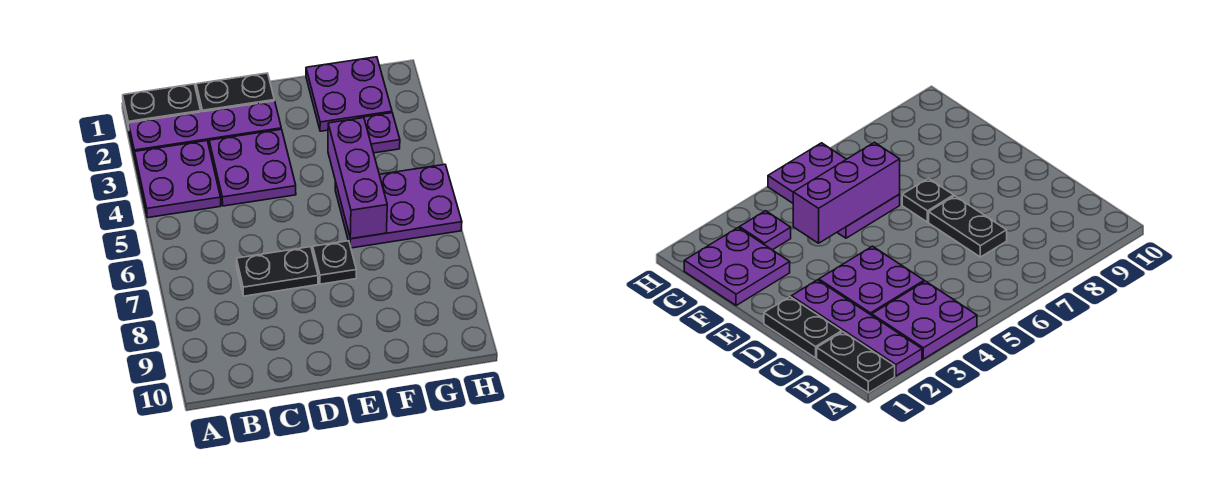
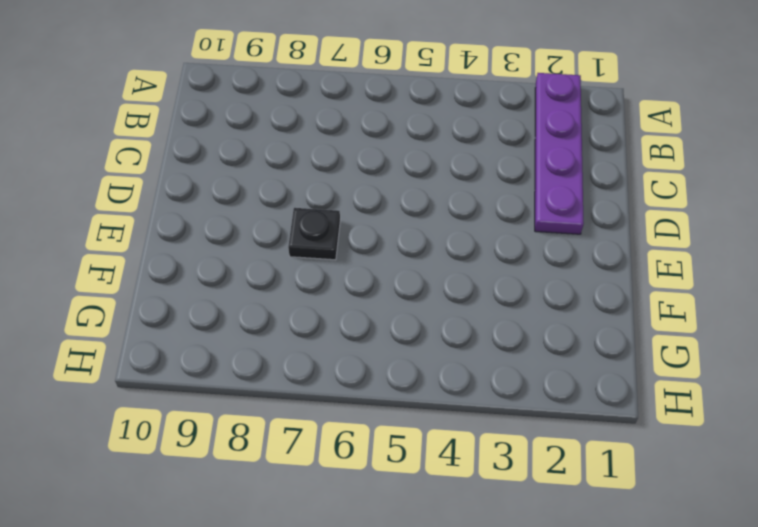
none -> black 1x2 plate [123,84,201,129]
none -> purple 2x2 plate [135,141,221,218]

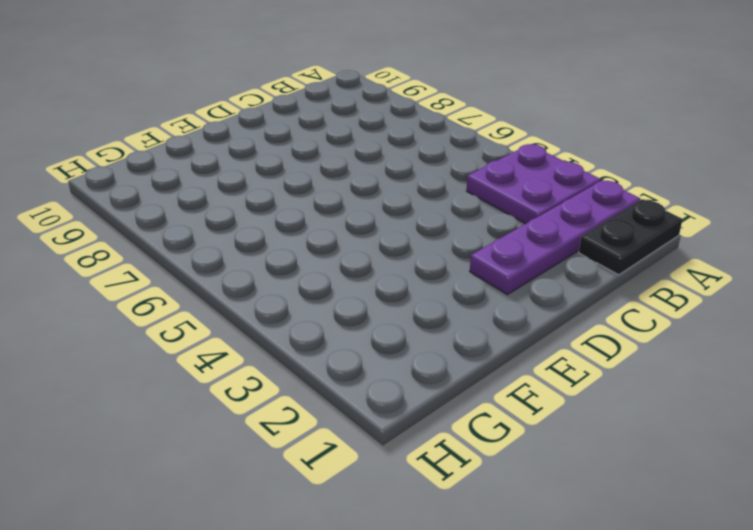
none -> black 1x2 plate [196,73,274,112]
none -> purple 2x2 plate [209,129,296,206]

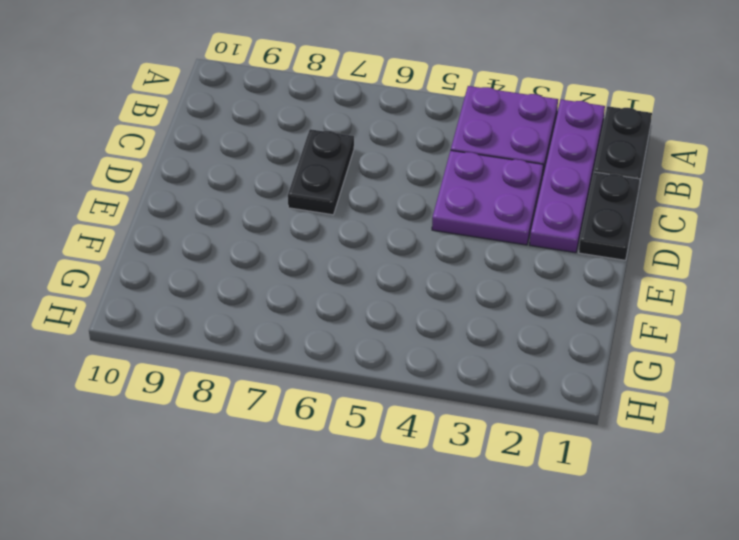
none -> black 1x1 plate [313,241,356,284]
none -> purple 2x2 plate [306,57,392,131]

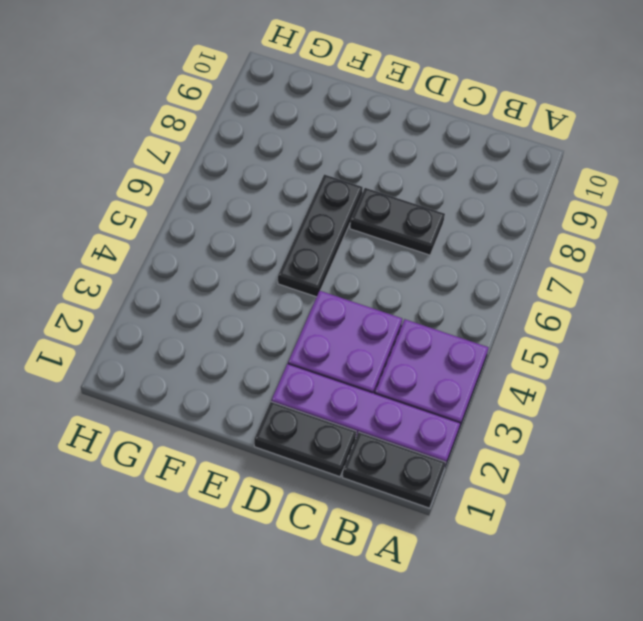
black 1x3 plate [278,174,363,297] -> black 1x1 plate [313,241,356,284]
none -> purple 2x2 plate [306,57,392,131]
none -> purple 2x3 plate [335,164,462,248]

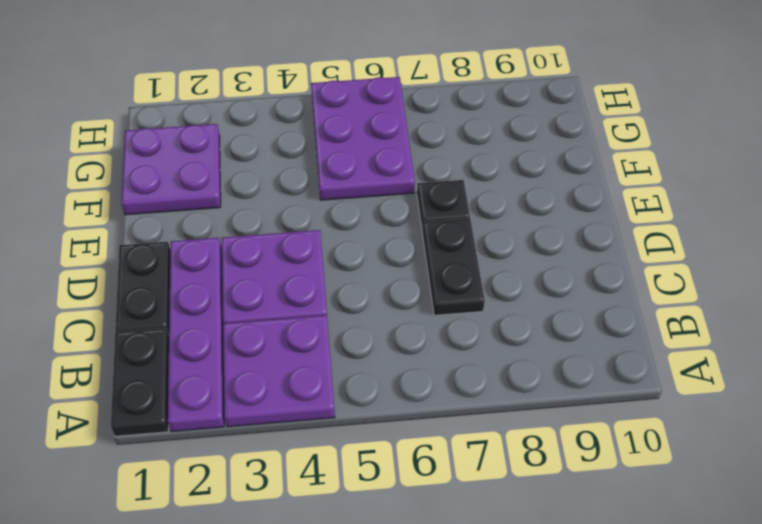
none -> purple 1x1 plate [360,113,400,153]
none -> purple 1x3 brick [328,118,387,239]

